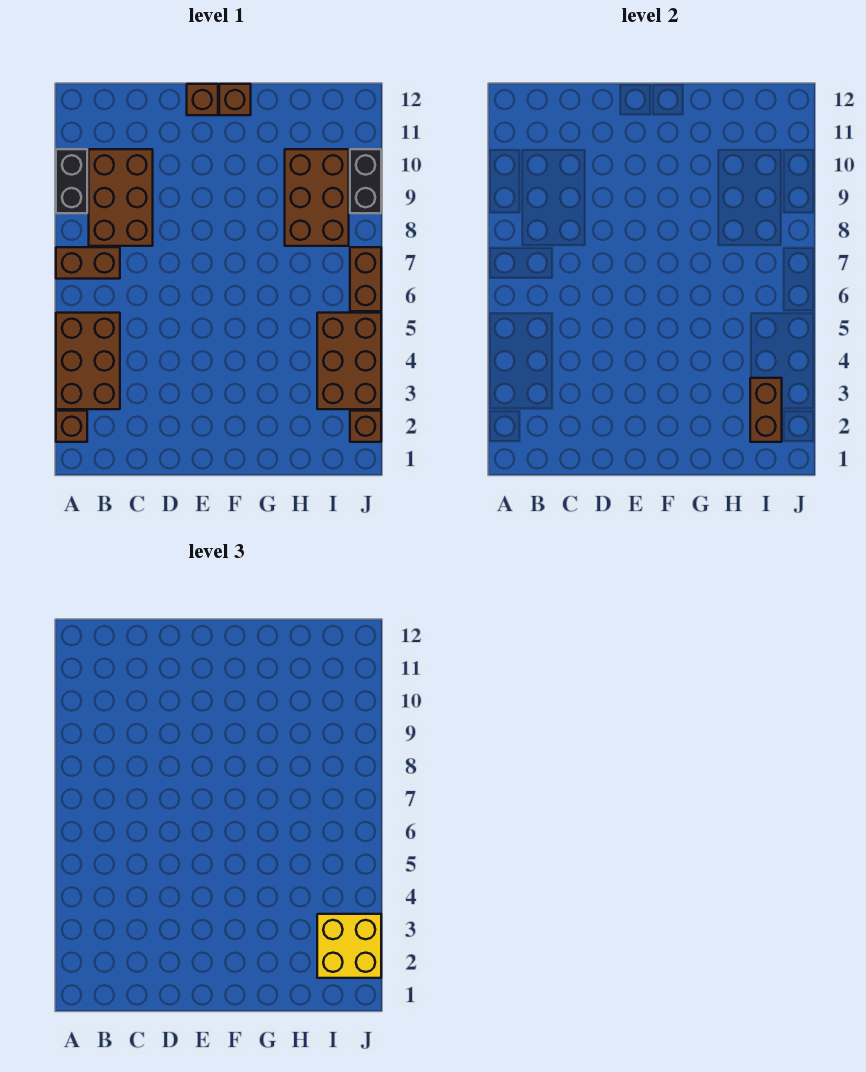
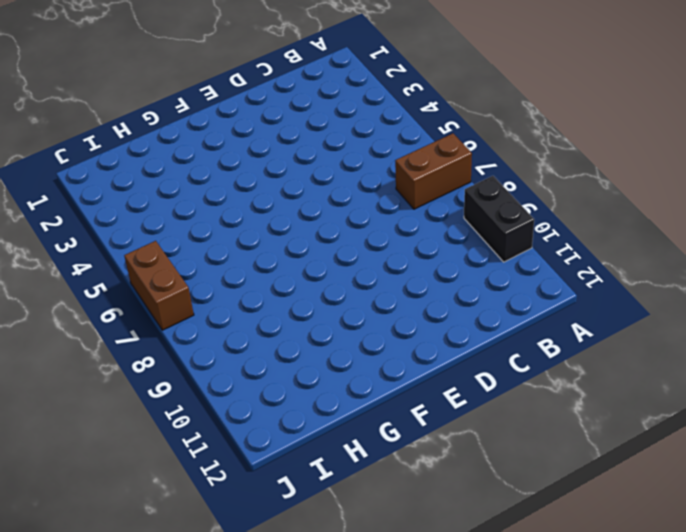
none -> brown 1x1 brick [56,411,87,442]
none -> brown 2x3 brick [56,313,120,409]
none -> brown 2x3 brick [89,149,153,246]

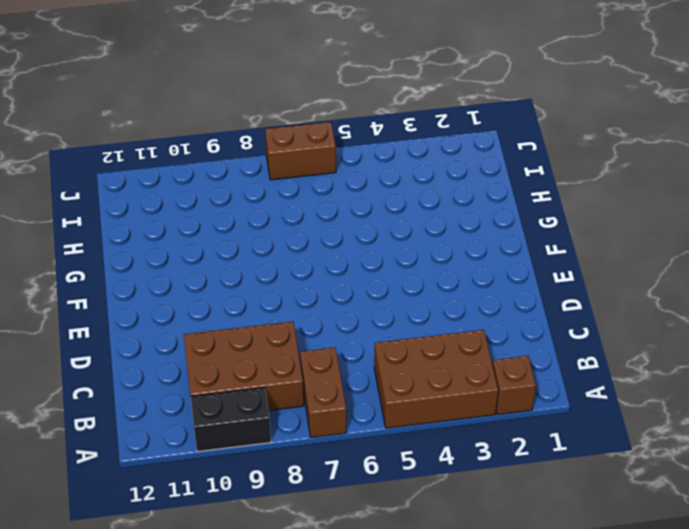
none -> brown 1x1 brick [187,84,218,115]
none -> brown 1x1 brick [219,84,251,115]
none -> brown 2x3 brick [285,149,349,246]

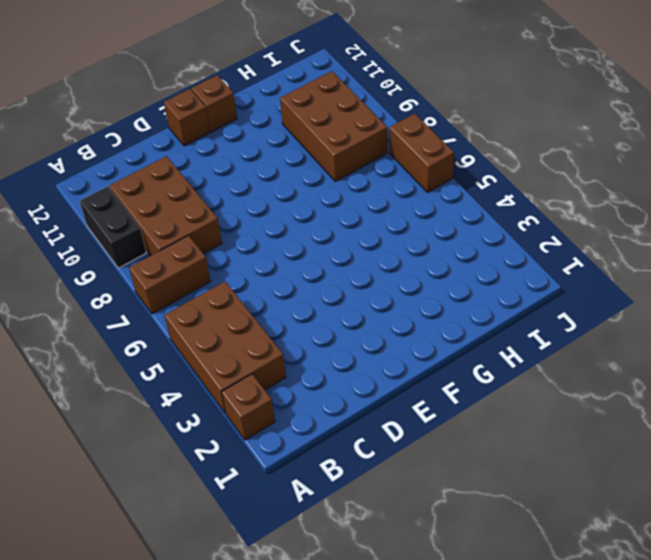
none -> brown 2x3 brick [317,313,381,409]
none -> brown 1x1 brick [350,411,381,442]
none -> black 1x2 brick [350,149,381,213]

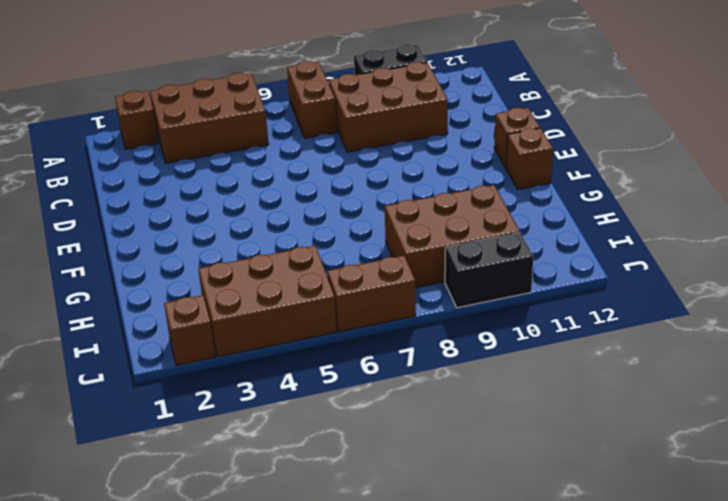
none -> brown 1x2 brick [750,378,782,442]
none -> yellow 2x2 brick [317,914,381,978]

